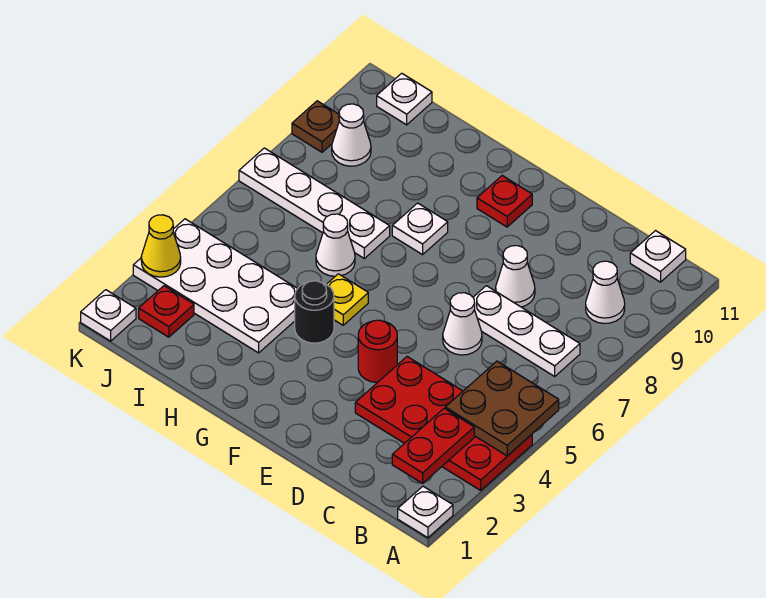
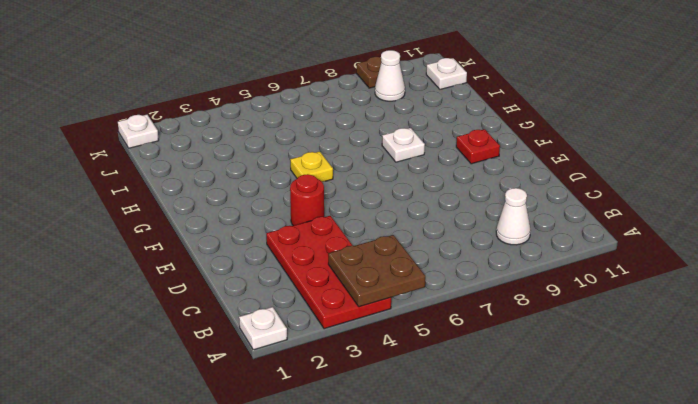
none -> white 1x3 plate [473,286,580,376]
none -> white 1x1 plate [630,231,686,282]
none -> white 1x1 cone [443,293,482,355]

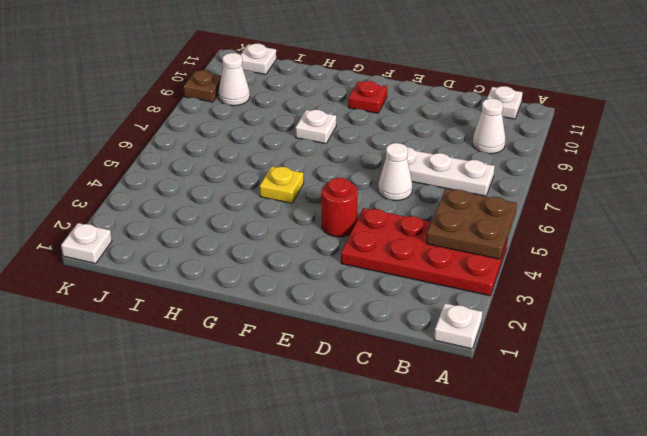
none -> white 1x1 cone [496,246,535,307]
none -> black 1x1 round brick [295,281,334,343]
none -> white 2x4 plate [133,219,298,353]

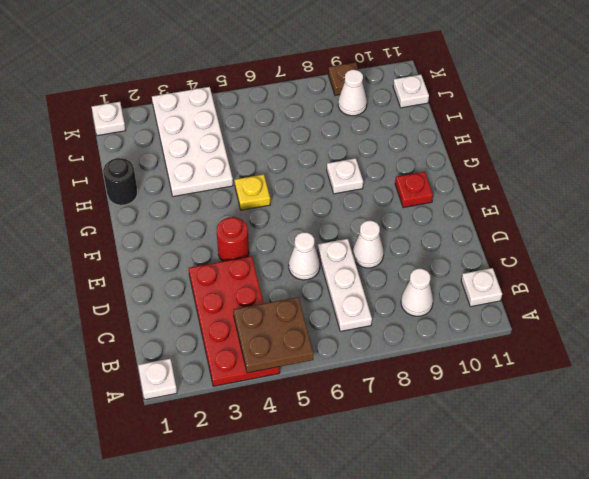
black 1x1 round brick [103,158,137,205] -> black 1x1 round brick moved to [295,281,334,343]
none -> white 1x1 cone [316,214,355,276]
none -> white 1x4 plate [239,148,390,258]
none -> red 1x1 plate [139,286,194,337]

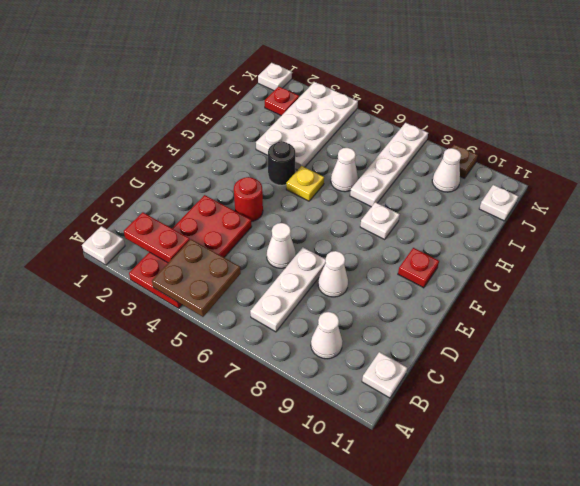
none -> yellow 1x1 cone [141,215,181,277]

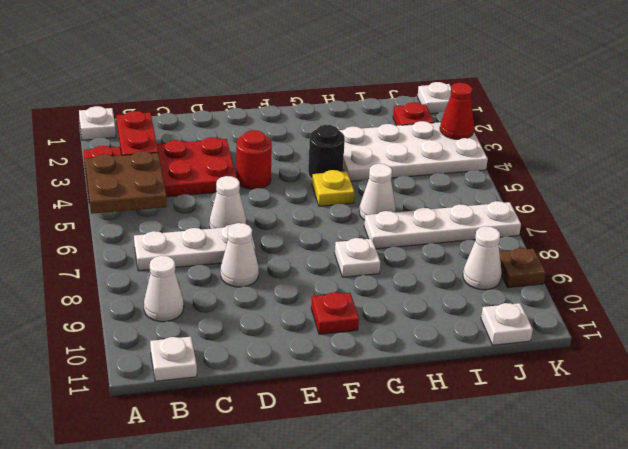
red 1x1 cone [440,83,474,139] -> yellow 1x1 cone [141,215,181,277]

